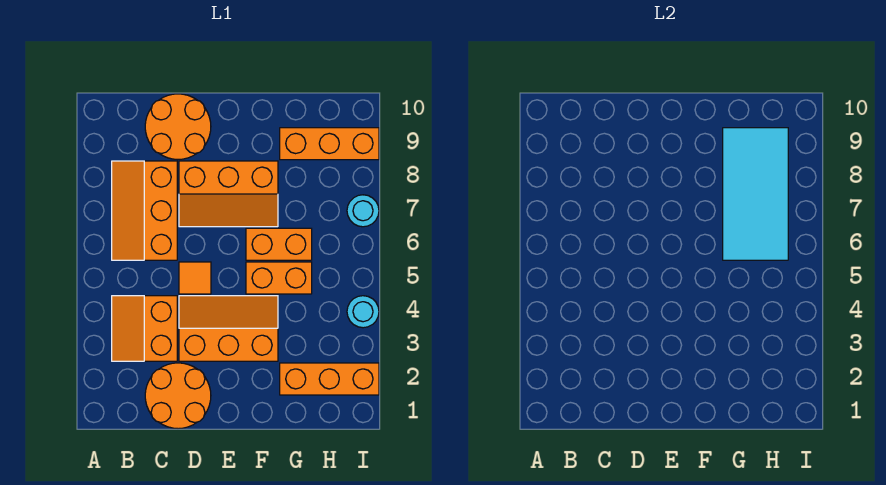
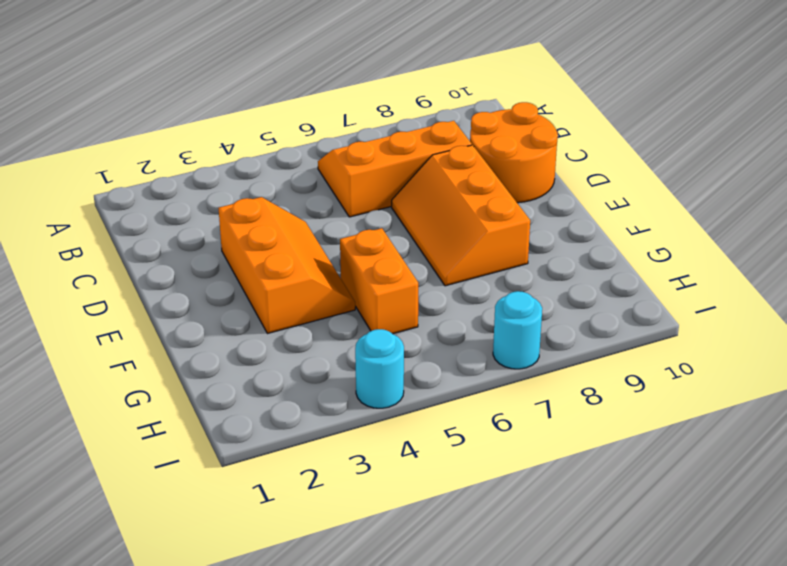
none -> orange 2x2 slope [112,296,177,361]
none -> orange 2x2 round brick [145,363,211,429]
none -> orange 1x1 tile [179,262,211,294]

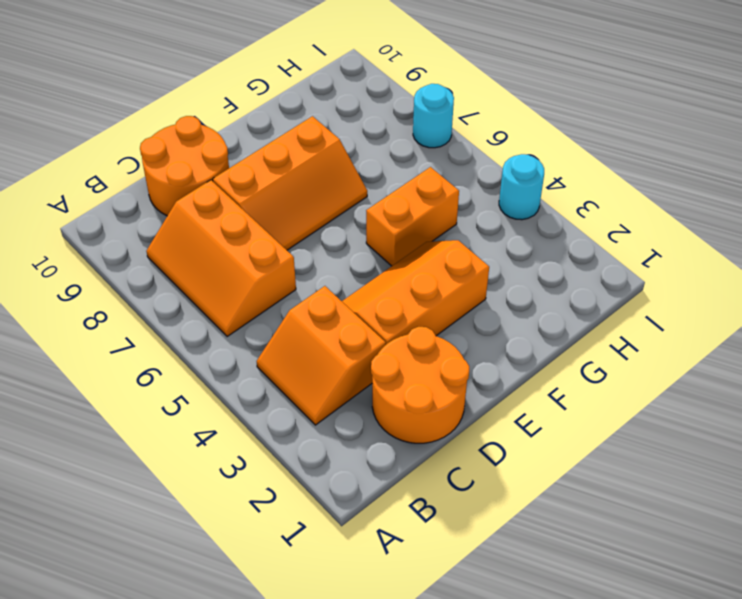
none -> orange 1x1 tile [179,262,211,294]
none -> orange 1x2 brick [246,228,312,260]
none -> orange 1x3 brick [280,363,379,395]

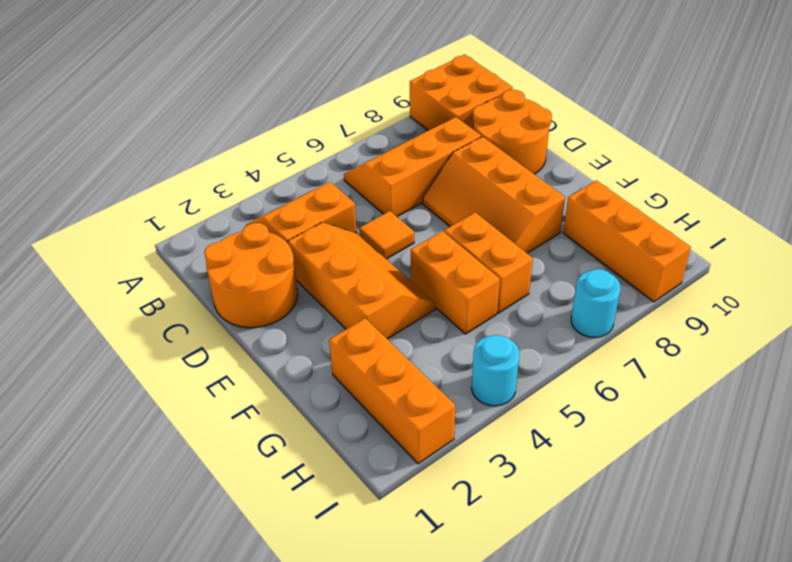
orange 2x2 brick [410,55,513,130] -> none
none -> cyan 2x4 tile [723,128,788,260]

